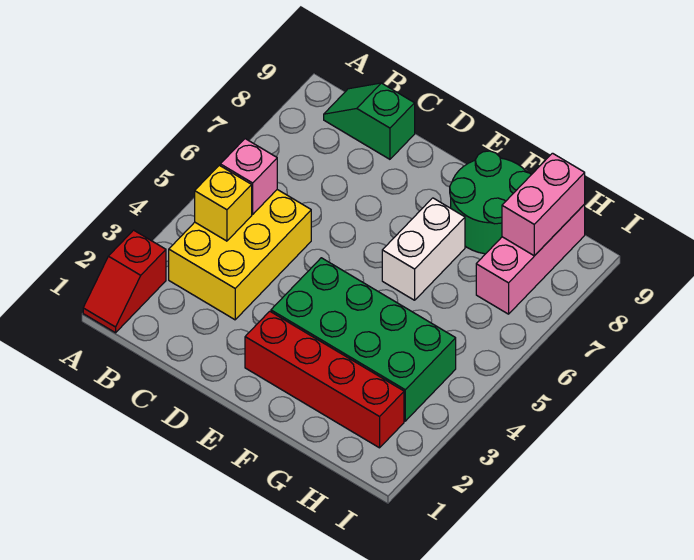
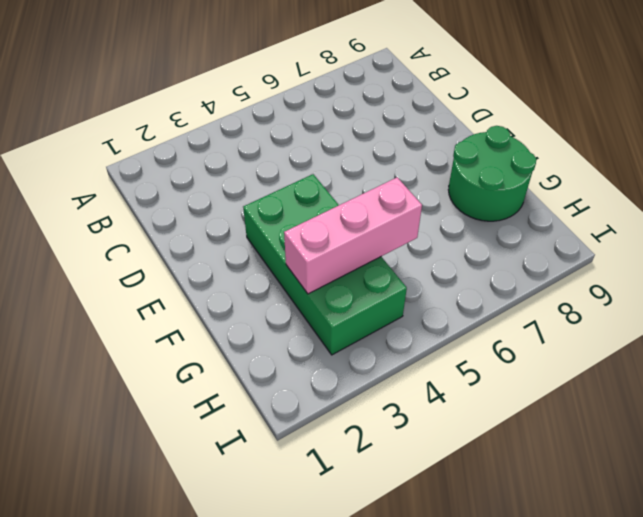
pink 1x3 brick [284,177,422,294] -> pink 1x3 brick moved to [476,204,585,314]
none -> red 1x2 slope [83,230,166,333]
none -> yellow 2x3 brick [169,190,311,320]

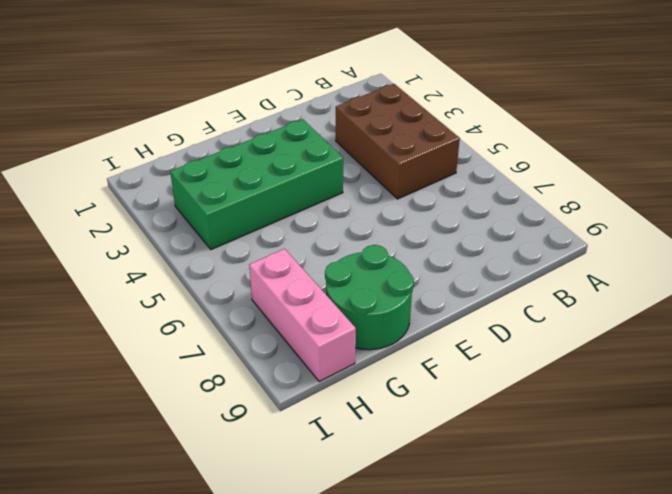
brown 2x3 brick [336,84,460,199] -> yellow 2x3 brick [169,190,311,320]
none -> red 1x2 slope [83,230,166,333]
none -> green 1x2 slope [324,83,415,159]

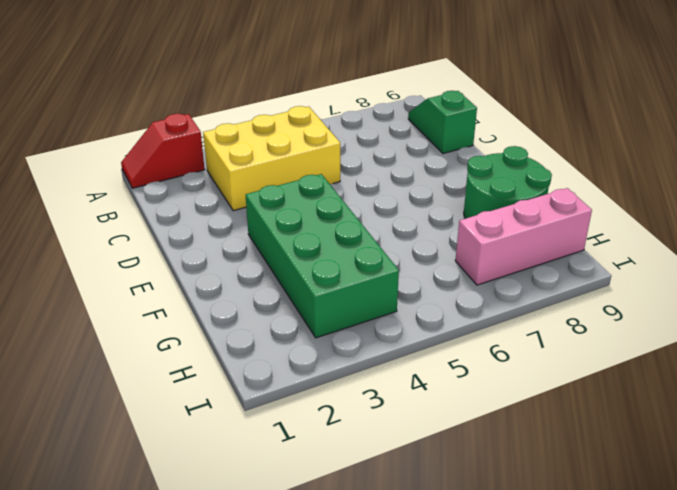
none -> red 1x4 brick [245,311,404,448]
none -> white 1x2 brick [382,198,465,300]

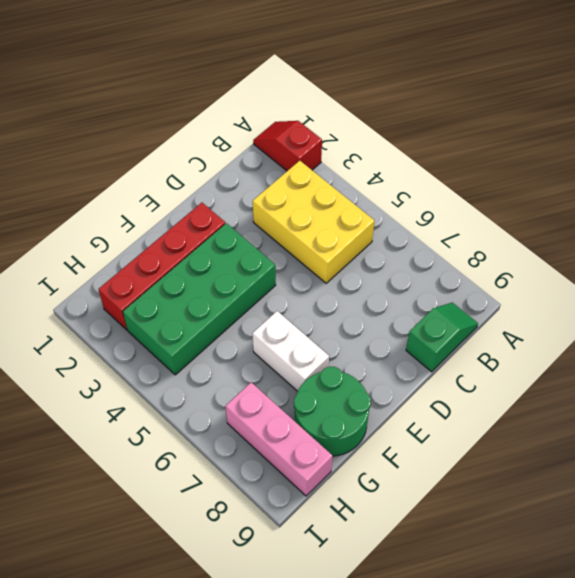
none -> yellow 1x1 brick [195,165,252,241]
none -> pink 1x1 brick [220,139,277,214]

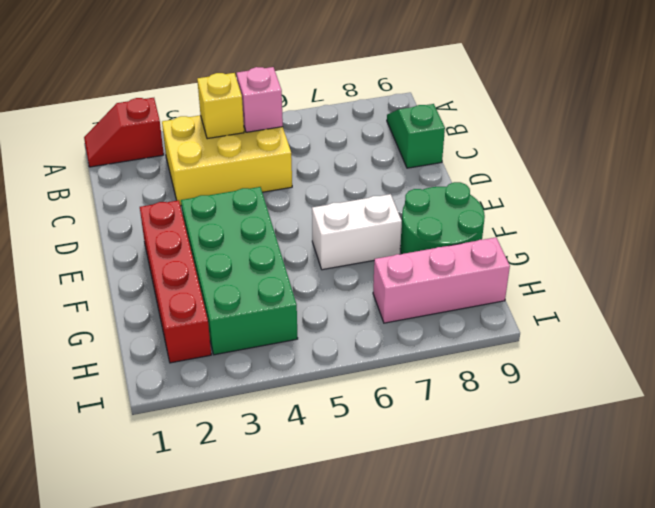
none -> pink 1x2 brick [502,153,585,256]

